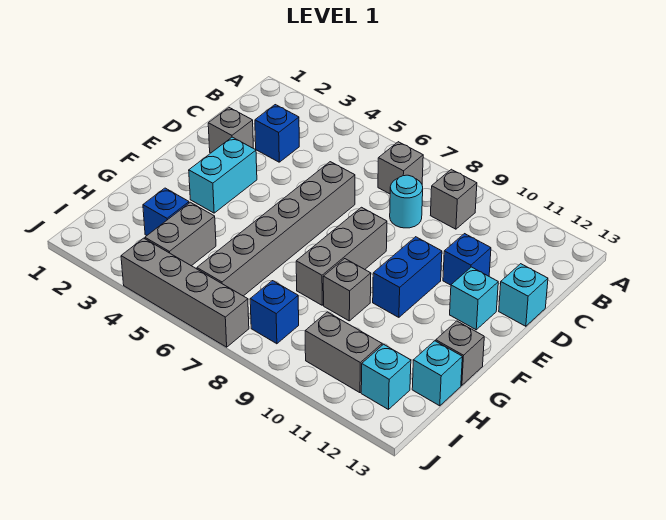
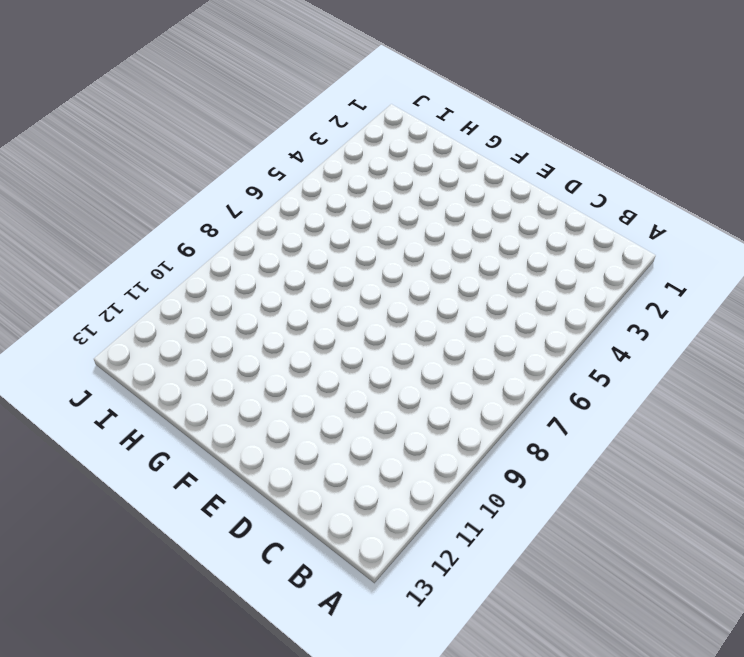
none -> grey 1x1 brick [378,142,423,194]
none -> grey 1x1 brick [430,169,477,229]
none -> blue 1x1 brick [255,105,299,162]

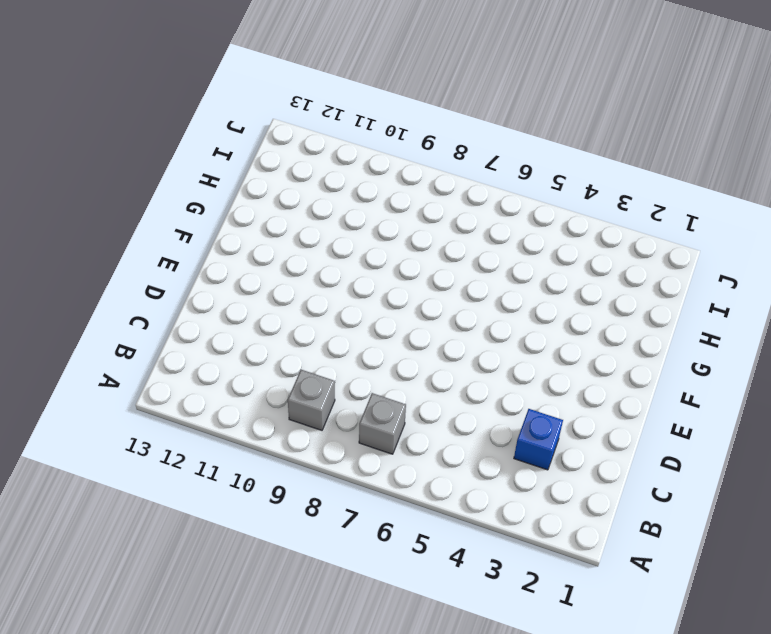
none -> cyan 1x1 round brick [390,175,423,228]
none -> grey 1x1 brick [208,108,253,153]
none -> grey 1x6 brick [197,162,355,296]

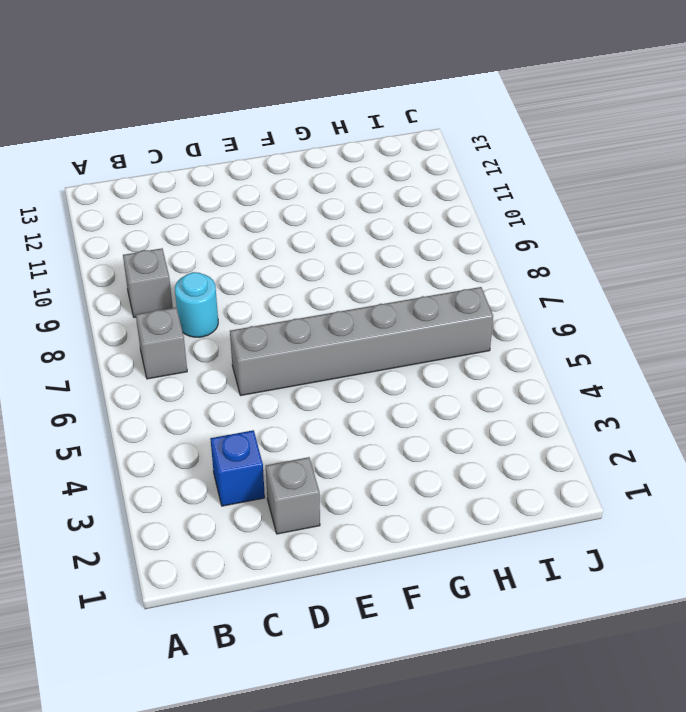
none -> blue 1x1 brick [443,234,491,285]
none -> cyan 1x1 brick [499,264,548,326]
none -> cyan 1x2 brick [189,137,257,213]

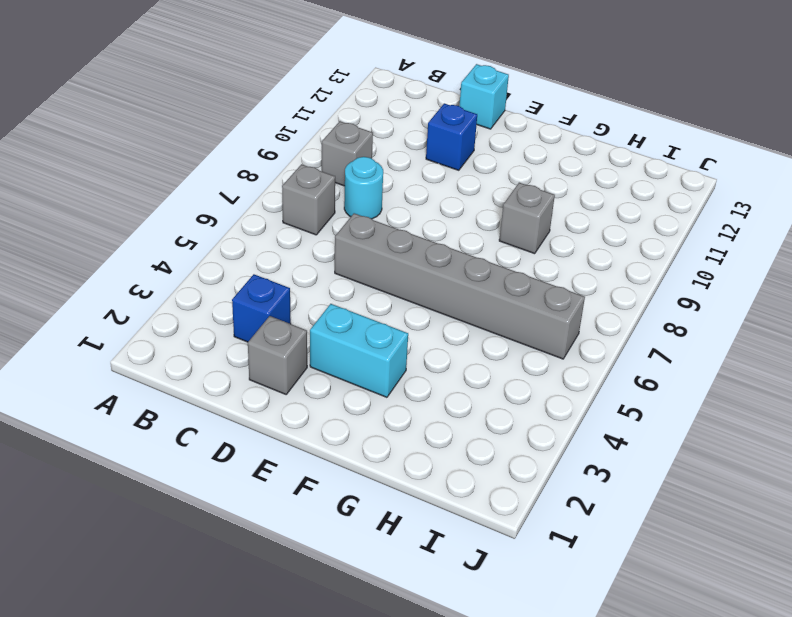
none -> grey 1x3 brick [296,207,387,305]
none -> blue 1x2 brick [373,237,442,317]
none -> cyan 1x1 brick [450,267,498,330]

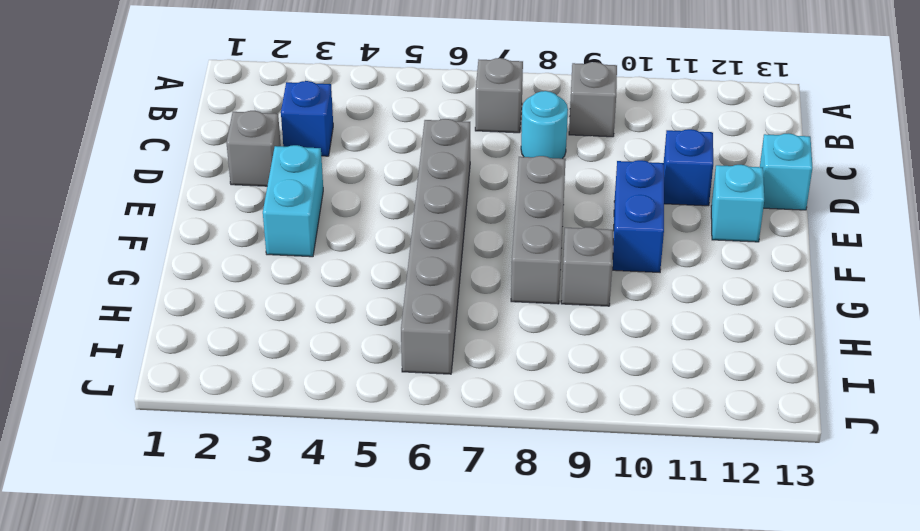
none -> grey 1x1 brick [436,321,484,385]
none -> blue 1x1 brick [143,188,189,235]
none -> grey 1x2 brick [145,202,216,266]

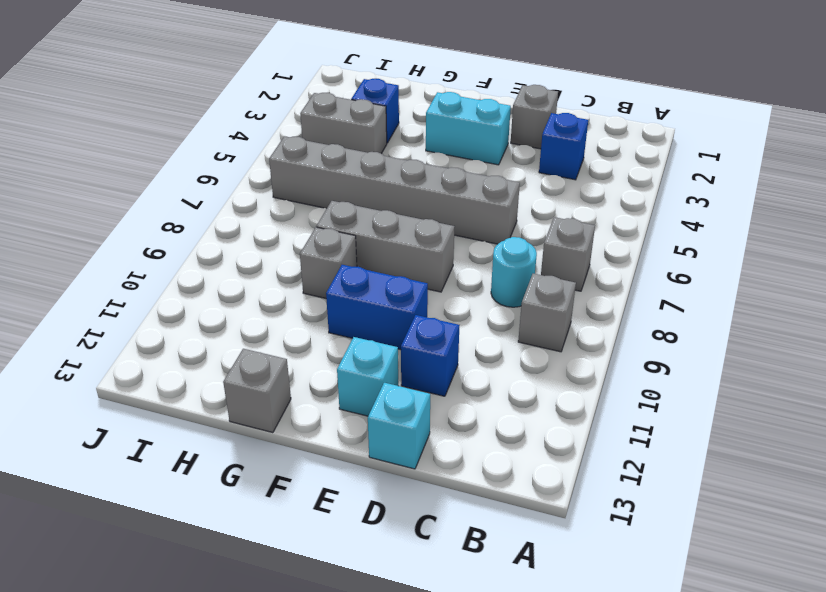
none -> cyan 1x1 brick [412,341,462,406]
none -> blue 1x1 brick [250,281,299,344]
none -> grey 1x2 brick [305,312,382,393]

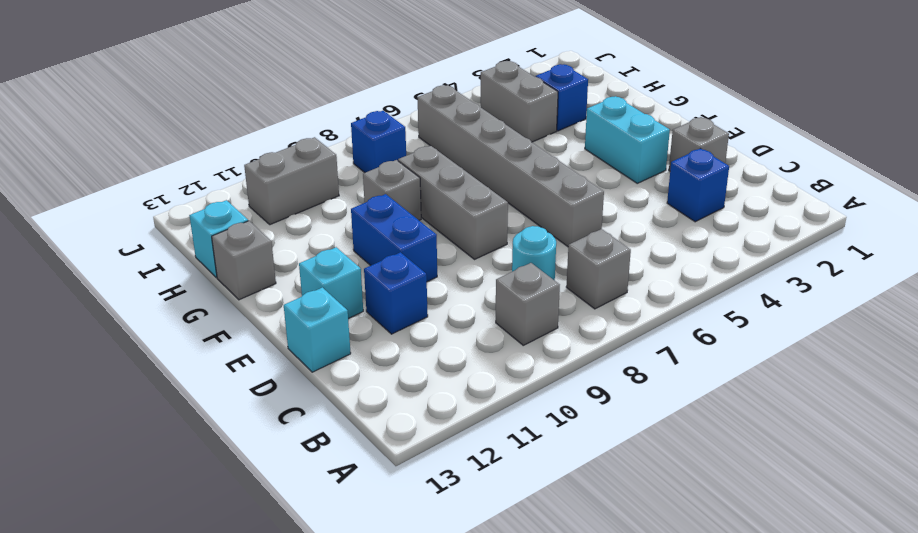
none -> cyan 1x1 brick [361,344,411,410]
none -> grey 1x4 brick [121,238,249,347]

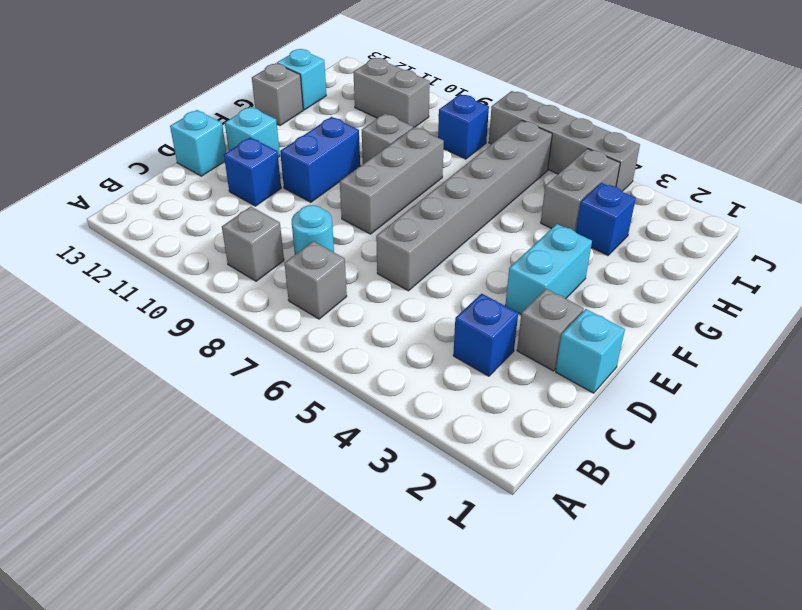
cyan 1x1 brick [556,309,625,393] -> cyan 1x1 brick moved to [361,344,411,410]

